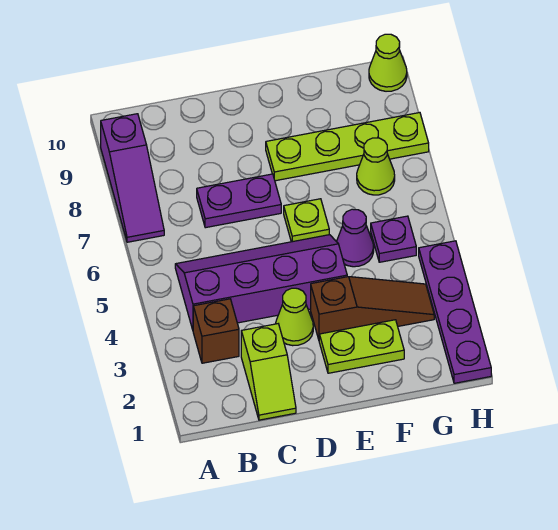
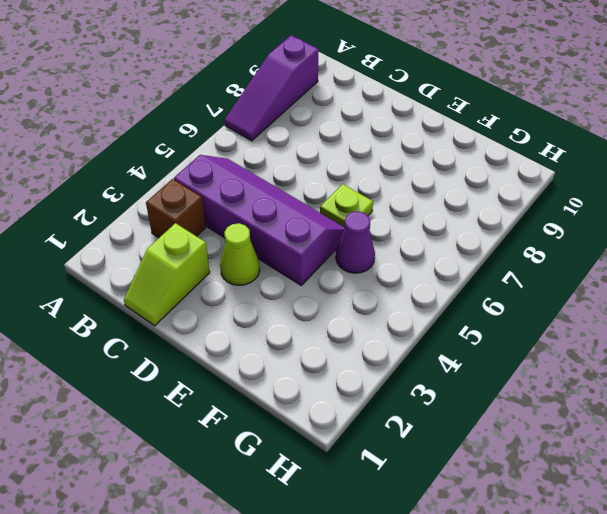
none -> purple 1x2 plate [197,174,281,228]
none -> lime 1x2 plate [319,320,404,373]
none -> brown 1x3 slope [311,277,434,339]

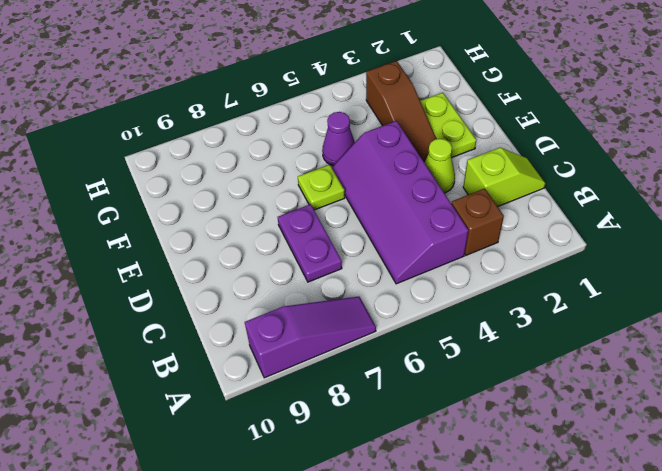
brown 1x3 slope [366,61,436,163] -> brown 1x3 slope turned to [311,277,434,339]
none -> lime 1x4 plate [266,113,429,181]
none -> purple 1x1 plate [371,216,416,262]
none -> lime 1x1 cone [357,138,395,195]

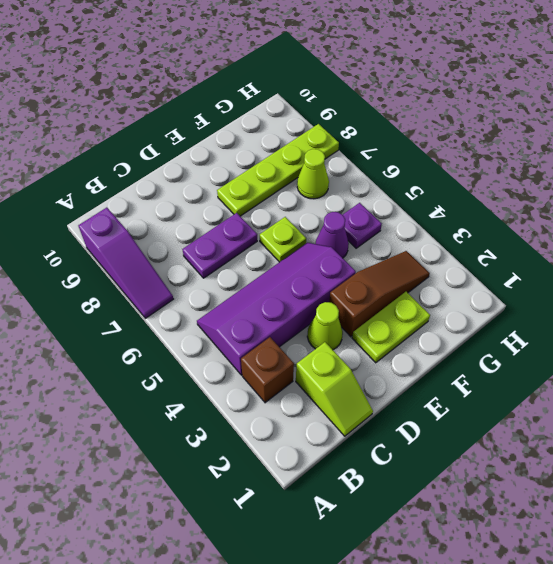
none -> purple 1x4 plate [419,241,491,383]
none -> lime 1x1 cone [369,34,407,91]

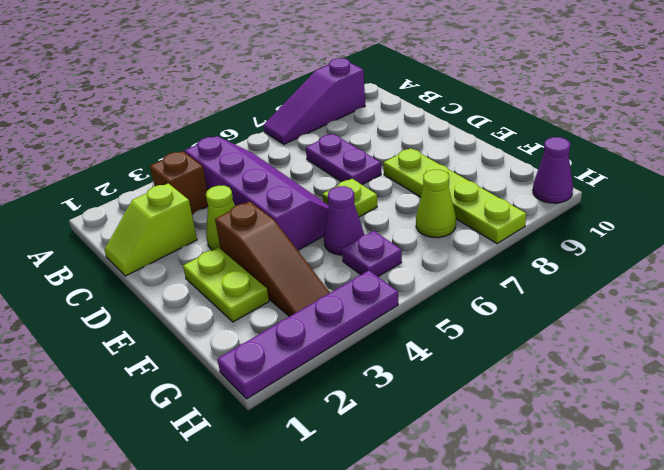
purple 1x1 cone [533,137,573,203] -> lime 1x1 cone [369,34,407,91]

